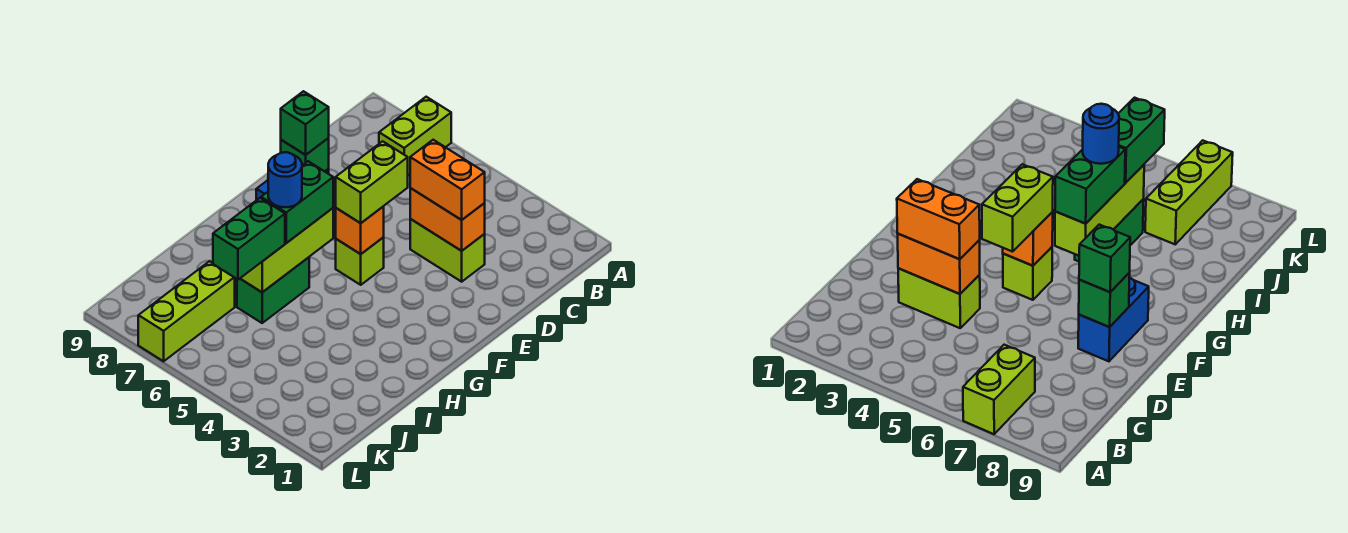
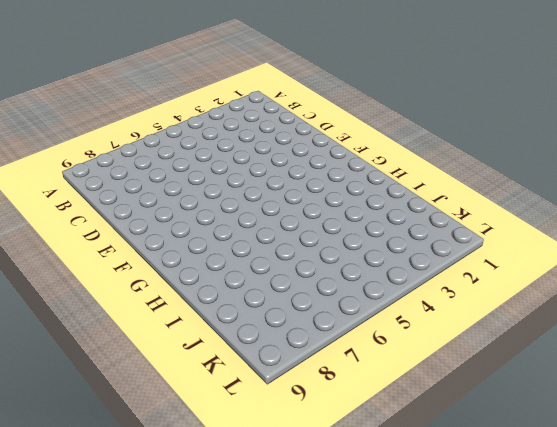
none -> lime 1x2 brick [379,97,451,175]
none -> lime 1x2 brick [410,219,485,282]
none -> blue 1x2 brick [1078,277,1149,361]

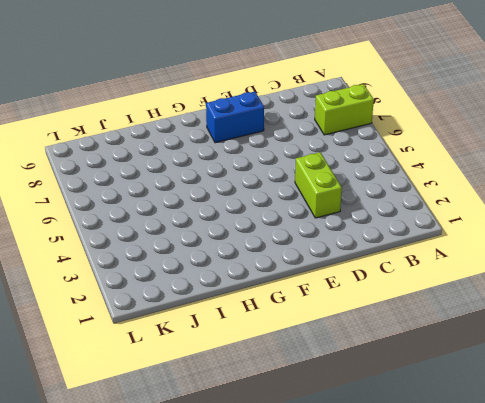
none -> lime 1x1 brick [336,237,384,285]
none -> green 1x2 brick [237,257,309,323]
none -> lime 1x3 brick [138,261,235,361]

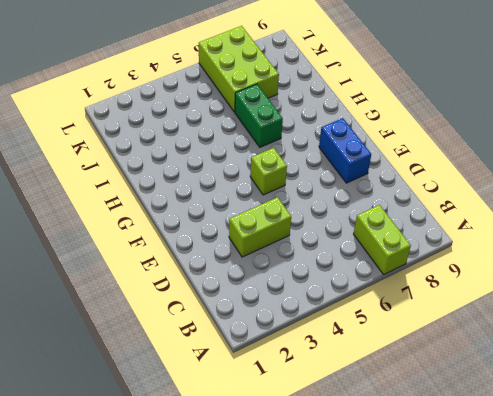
lime 2x3 brick [199,26,279,112] -> lime 1x3 brick [138,261,235,361]
none -> orange 1x2 brick [410,188,485,251]
none -> green 1x1 brick [281,138,329,171]
none -> orange 1x1 brick [336,206,384,254]

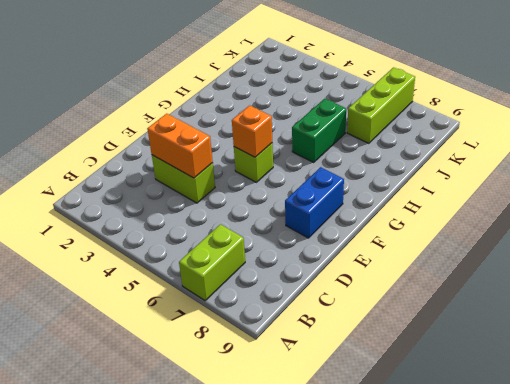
none -> green 1x1 brick [281,138,329,171]
none -> lime 1x3 brick [240,208,333,292]
none -> orange 1x2 brick [410,140,485,220]

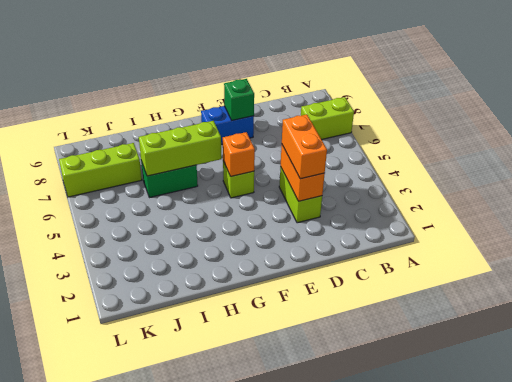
none -> lime 1x2 brick [336,141,408,223]
none -> green 1x1 brick [281,91,329,155]
none -> green 1x2 brick [261,161,333,243]

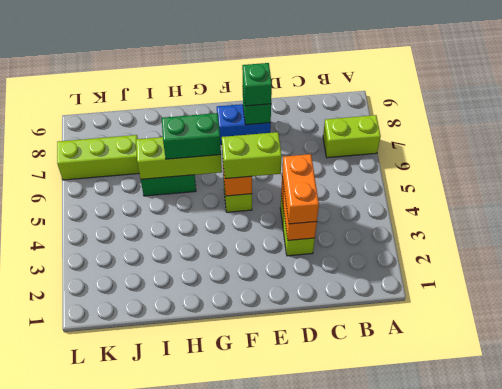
none -> green 1x2 brick [213,198,285,280]
none -> blue 1x1 round brick [268,152,302,207]

